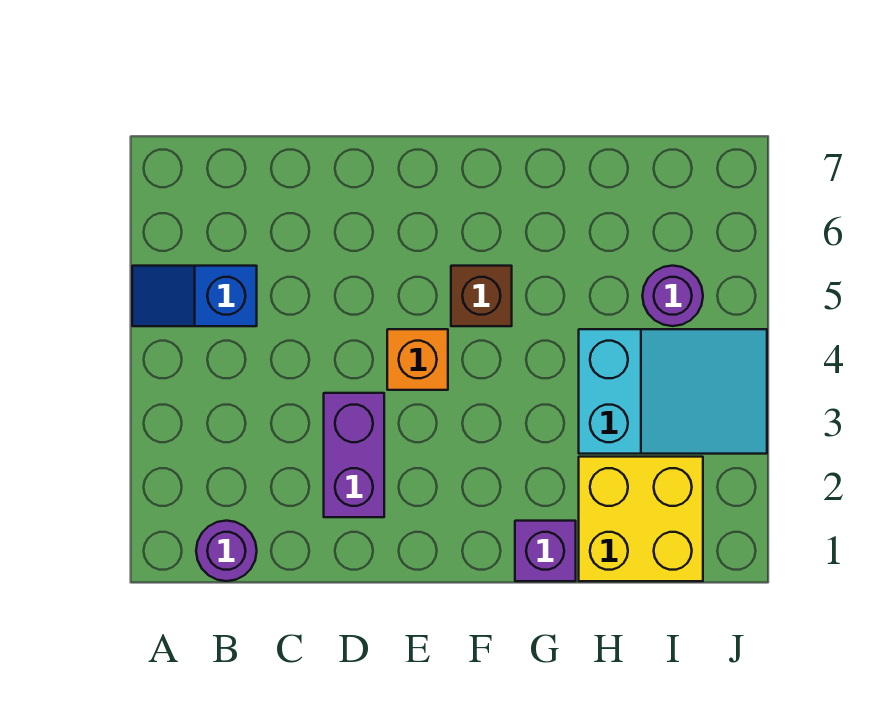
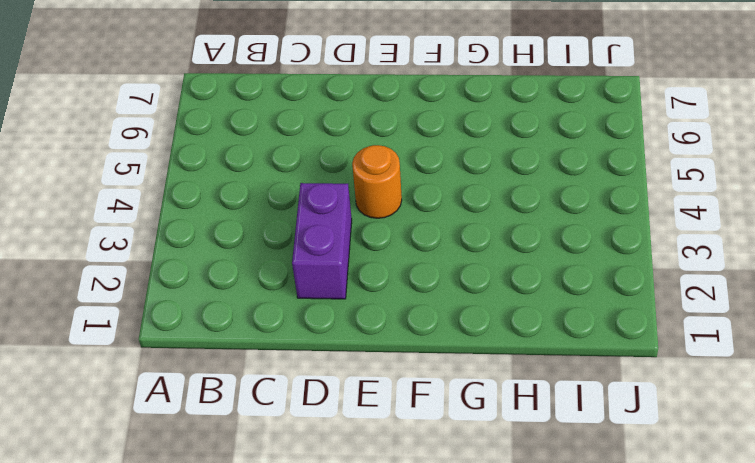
orange 1x1 round brick [352,145,402,218] -> orange 1x1 brick [387,329,448,390]
none -> blue 1x2 slope [132,266,257,326]
none -> purple 1x1 round brick [196,521,257,581]

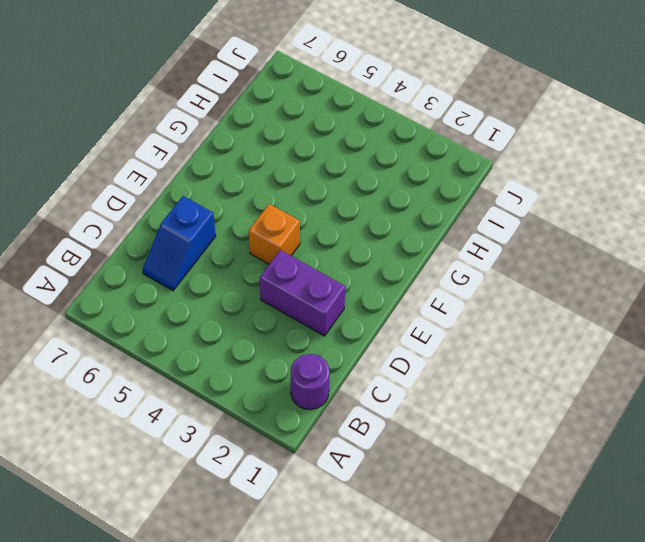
blue 1x2 slope [143,196,216,291] -> blue 1x2 slope moved to [132,266,257,326]
none -> brown 1x1 brick [451,266,512,326]
none -> purple 1x1 brick [515,521,576,581]

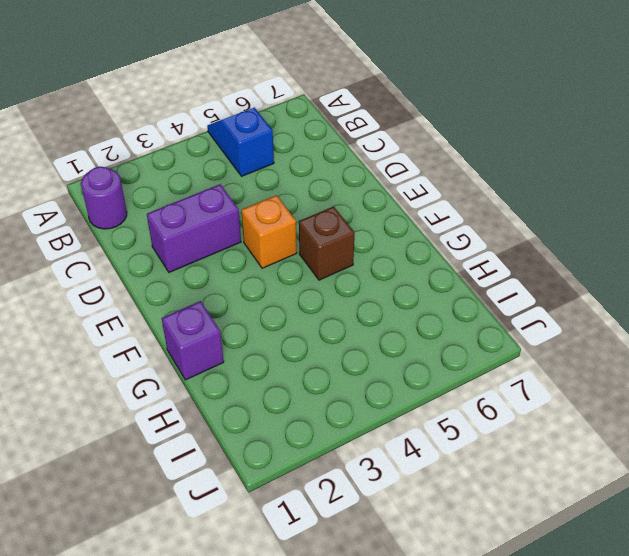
none -> yellow 2x2 brick [579,457,703,581]
none -> cyan 2x3 slope [579,329,767,454]

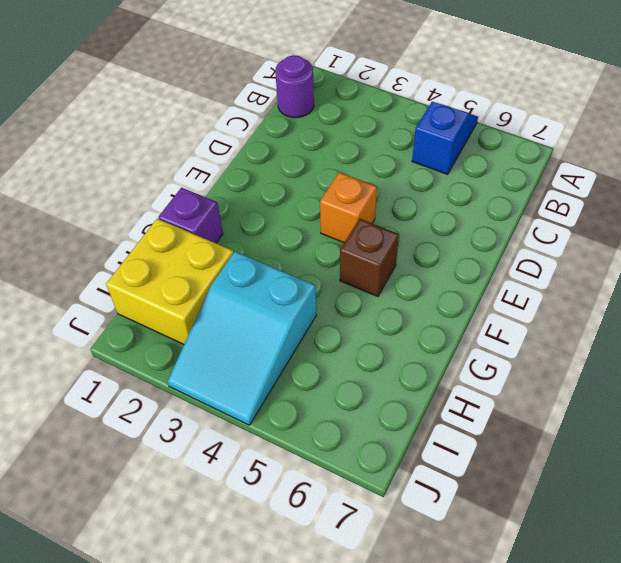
none -> purple 1x2 brick [324,393,384,517]
none -> purple 1x1 round brick [642,266,703,326]

